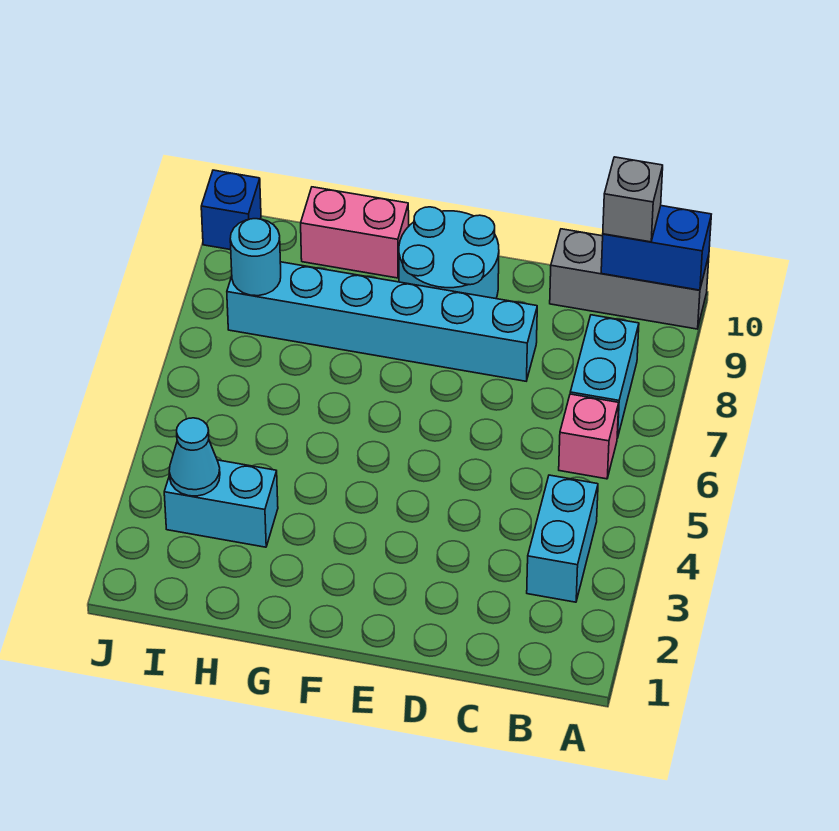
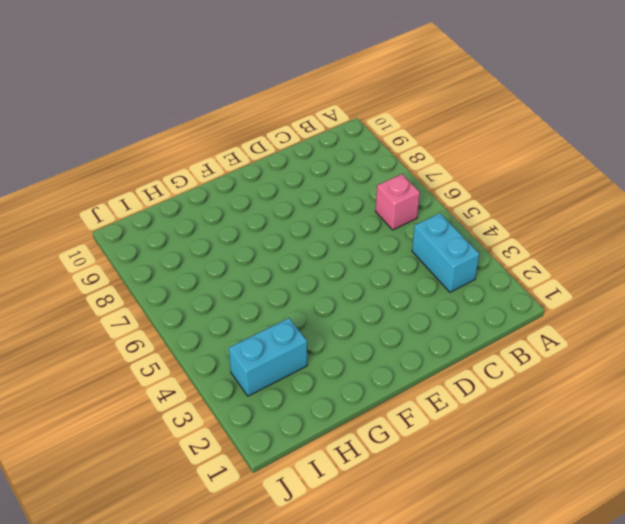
none -> grey 1x3 brick [550,229,709,329]
none -> cyan 1x2 brick [570,315,639,438]
none -> cyan 1x6 brick [227,262,537,381]

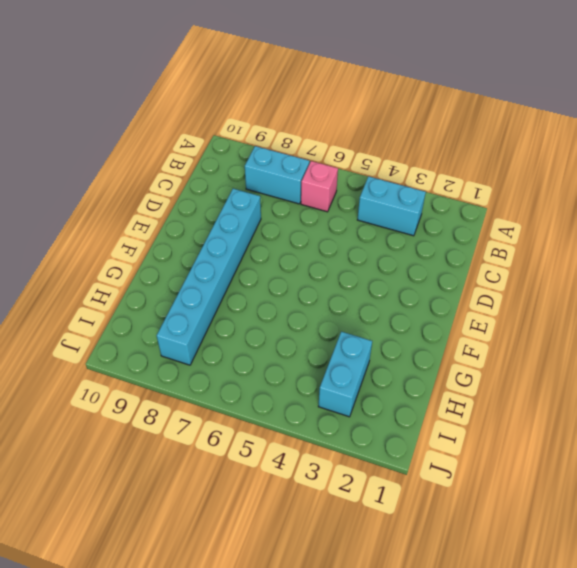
none -> grey 1x3 brick [550,229,709,329]
none -> cyan 2x2 round brick [399,207,499,299]
none -> pink 1x2 brick [301,187,409,278]

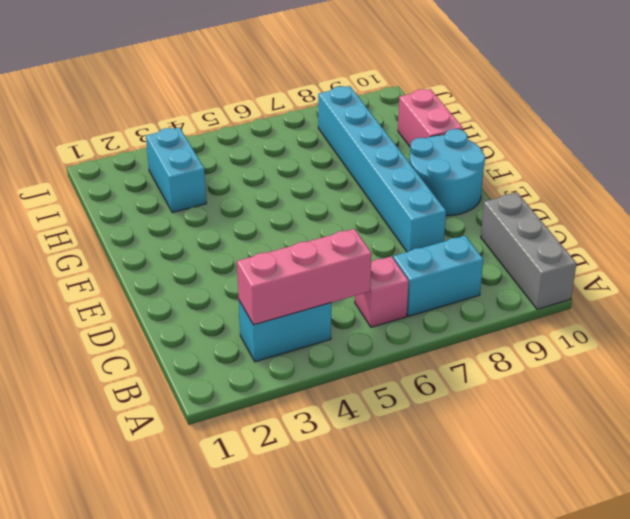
pink 1x3 brick [237,229,372,325] -> none
none -> blue 1x1 brick [201,170,261,250]
none -> blue 1x2 brick [601,206,711,290]
none -> cyan 1x1 cone [169,418,220,496]

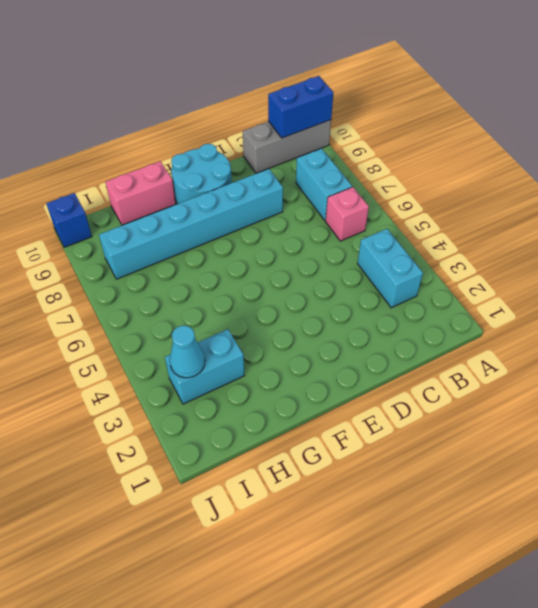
none -> cyan 1x1 round brick [230,219,281,296]
none -> grey 1x1 brick [603,157,663,242]

